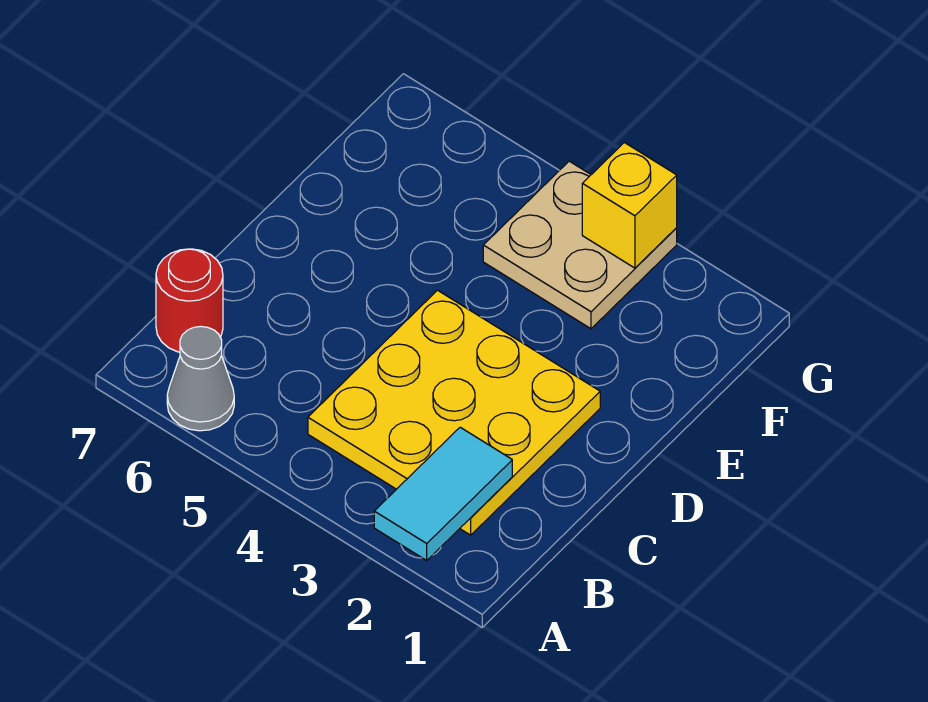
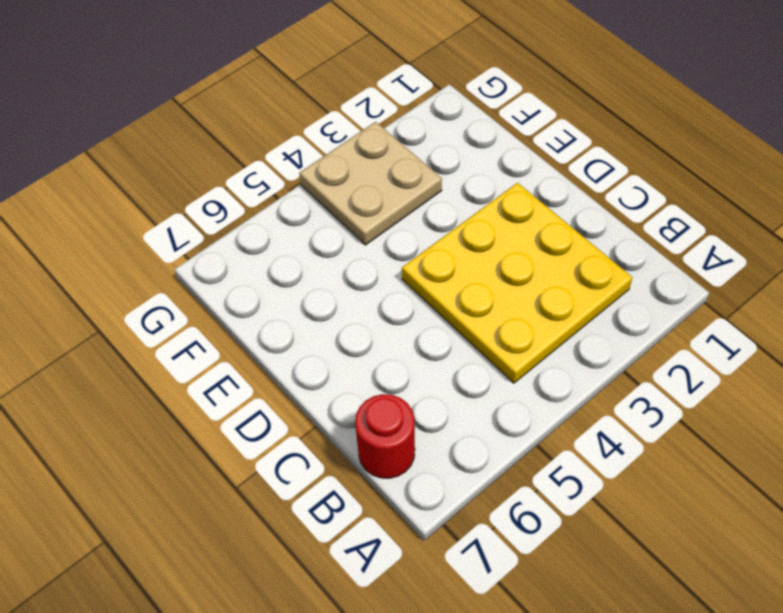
none -> grey 1x1 cone [167,326,234,431]
none -> cyan 1x2 tile [374,427,512,560]

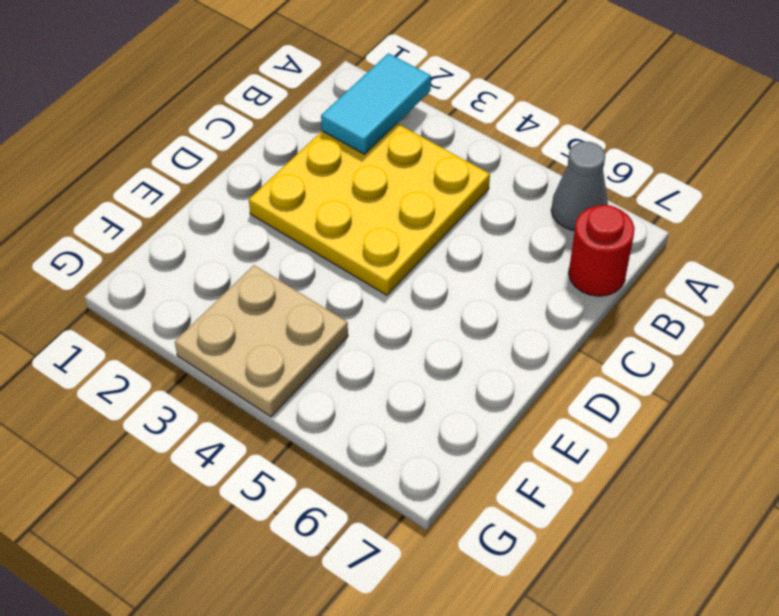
none -> yellow 1x1 brick [582,143,677,268]

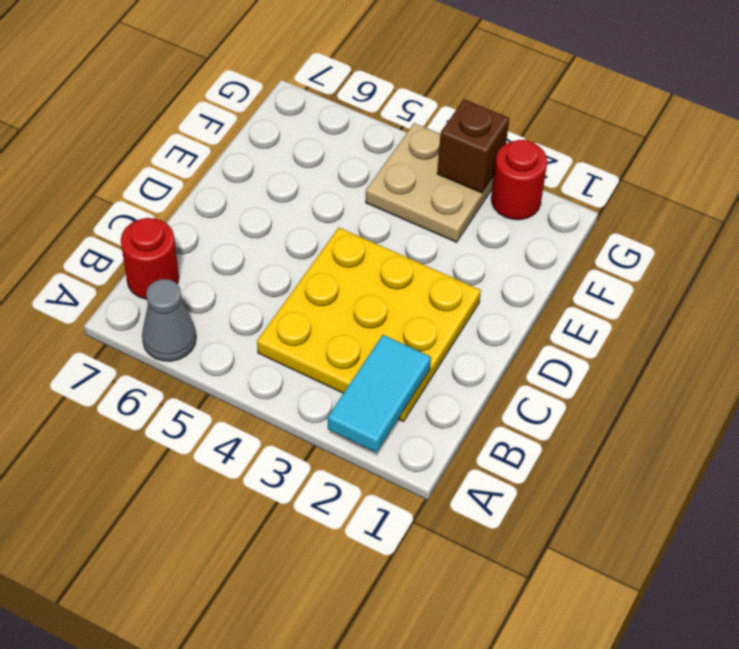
red 1x1 round brick [491,140,547,220] -> none
brown 1x1 brick [437,99,509,193] -> yellow 1x1 brick [582,143,677,268]

